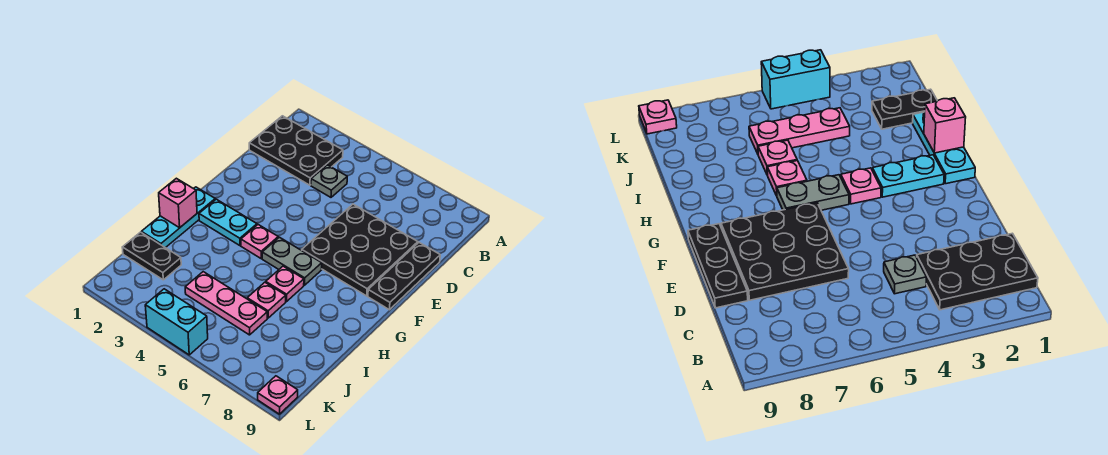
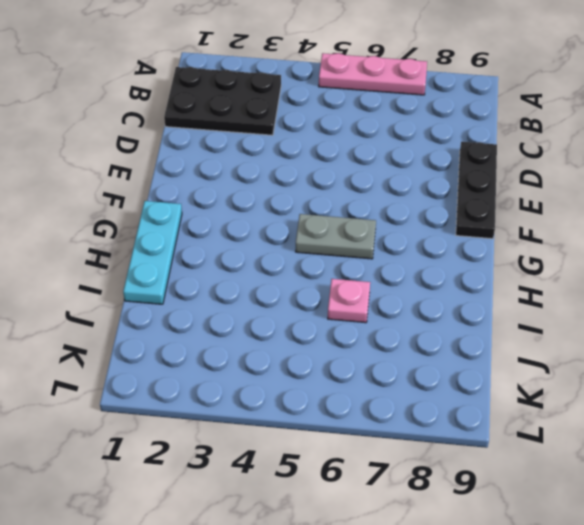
pink 1x3 plate [319,53,427,95] -> pink 1x3 plate moved to [185,272,267,335]
none -> grey 1x1 plate [311,165,347,197]
none -> black 3x3 plate [302,204,418,296]
none -> cyan 1x2 plate [199,199,257,246]

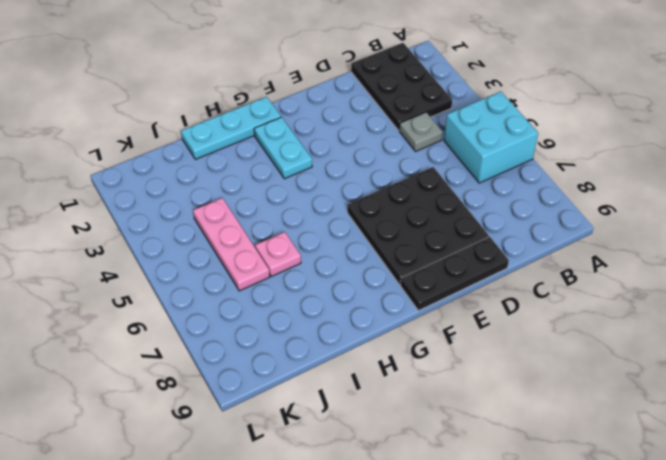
cyan 2x2 brick [444,92,538,183] -> none
none -> pink 1x1 plate [241,225,278,258]
none -> grey 1x2 plate [262,237,322,285]
none -> pink 1x1 plate [266,266,304,301]

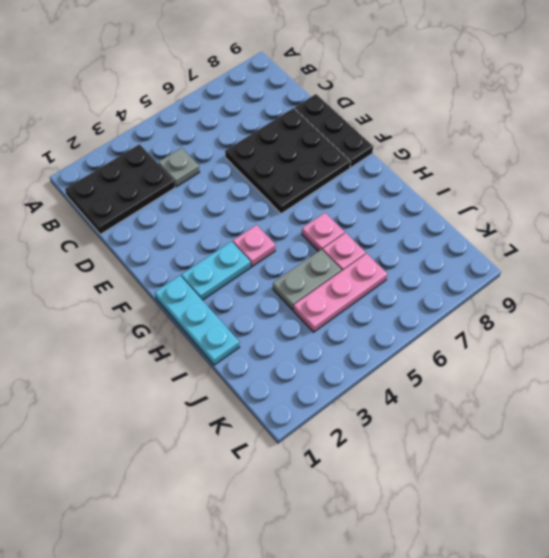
grey 1x2 plate [273,249,341,310] -> grey 1x2 plate moved to [262,237,322,285]
none -> black 1x2 plate [122,232,181,280]
none -> cyan 1x2 brick [145,289,208,355]
none -> pink 1x1 plate [258,376,298,414]

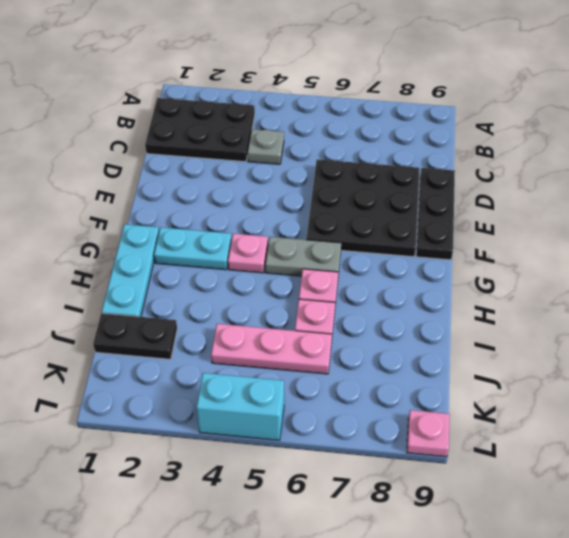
none -> pink 1x1 brick [159,178,197,228]

